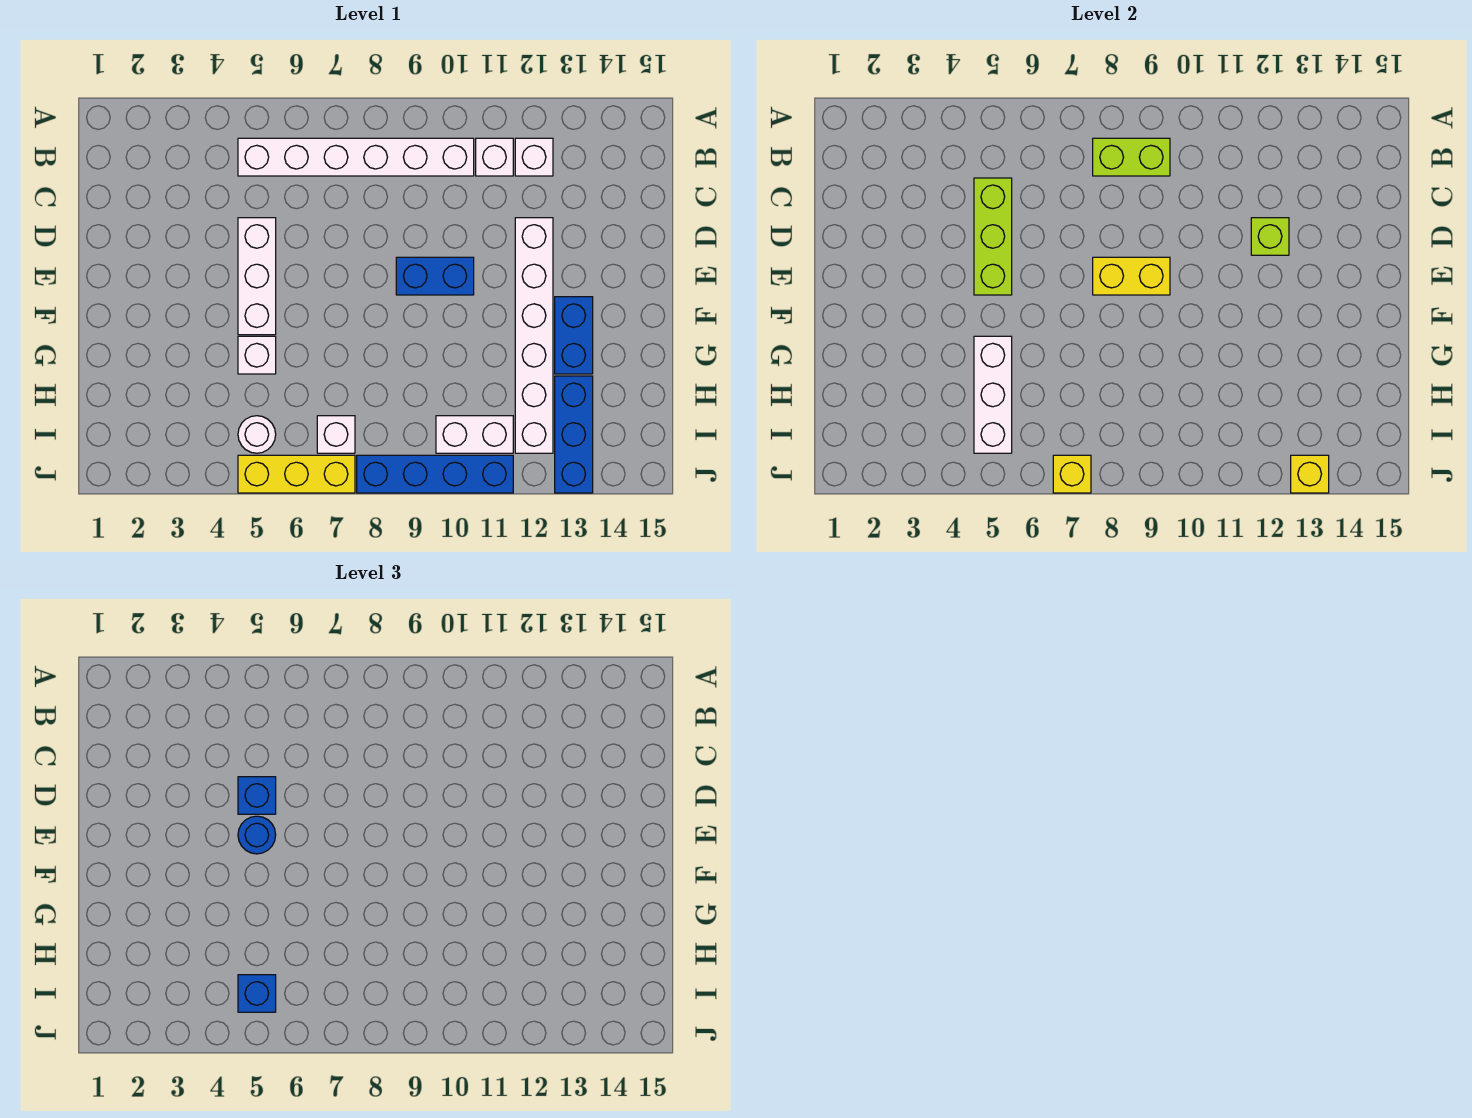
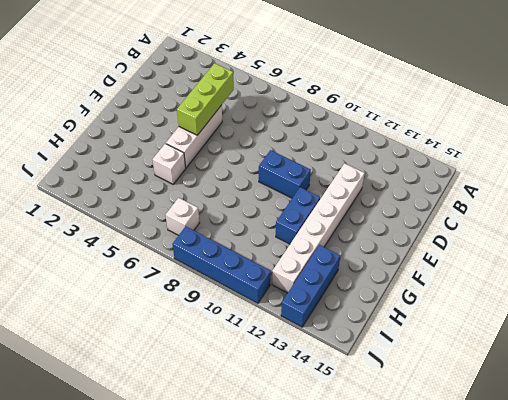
blue 1x2 brick [276,187,320,244] -> blue 1x2 brick moved to [555,297,593,374]
none -> white 1x6 brick [238,138,474,176]
none -> white 1x1 brick [476,138,513,176]
none -> white 1x1 brick [515,138,553,176]

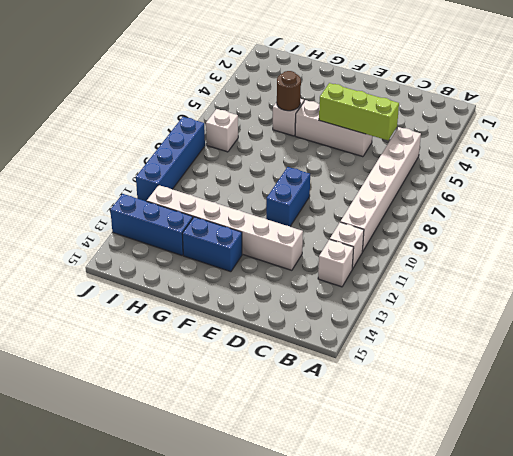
brown 1x1 round brick [277,71,301,111] -> white 1x3 brick [974,336,1012,453]
none -> white 1x1 round brick [238,416,276,453]
none -> white 1x2 brick [436,416,513,453]
none -> yellow 1x3 brick [238,455,355,493]

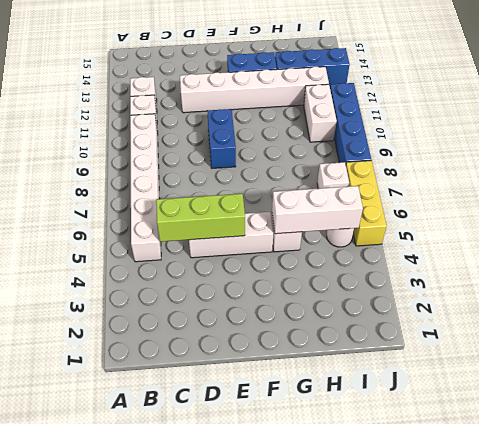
none -> lime 1x2 brick [1093,138,1170,176]
none -> lime 1x1 brick [1251,218,1289,255]
none -> yellow 1x2 brick [1093,257,1170,295]

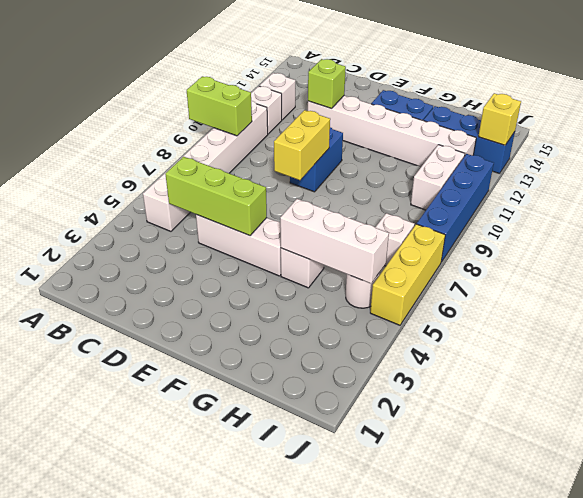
lime 1x2 brick [187,76,252,136] -> lime 1x2 brick turned to [1093,138,1170,176]
none -> yellow 1x1 brick [1053,455,1091,493]
none -> blue 1x1 brick [238,777,276,814]
none -> blue 1x1 round brick [238,816,276,854]

